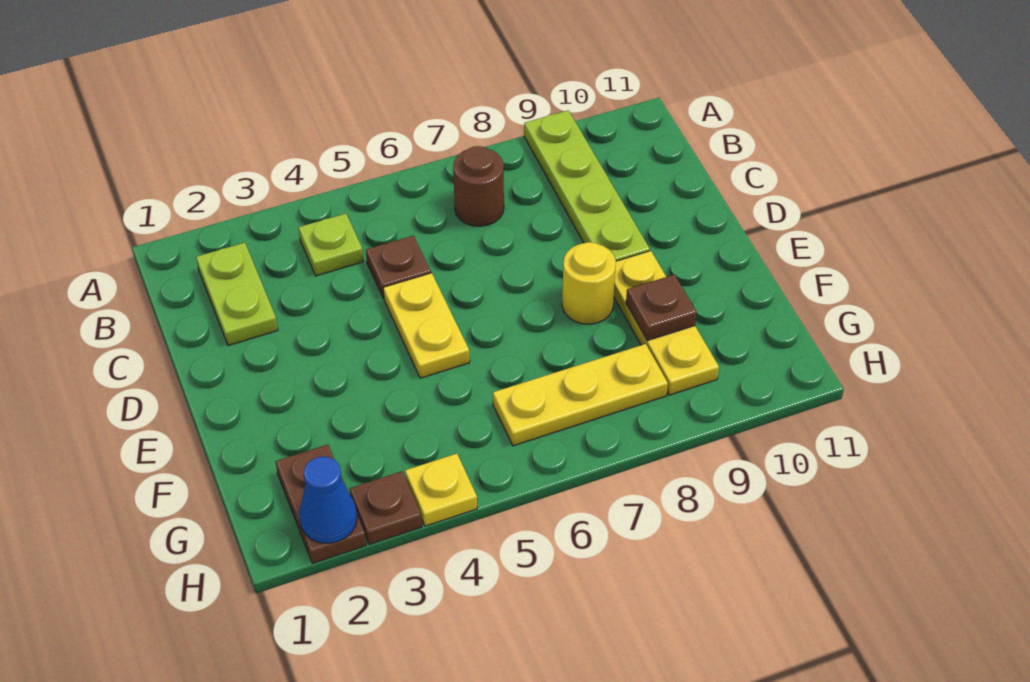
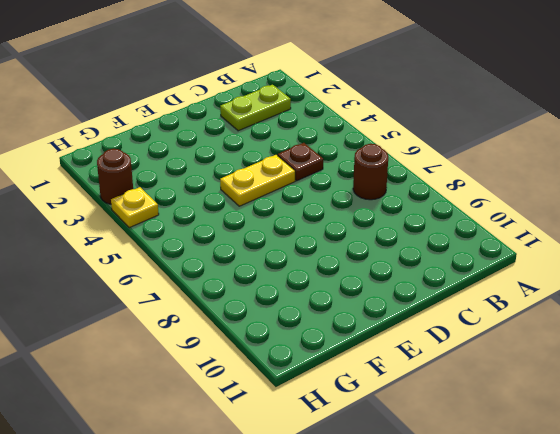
brown 1x1 round brick [97,149,133,204] -> brown 1x1 plate [350,471,422,545]
none -> lime 1x4 plate [524,110,650,261]
none -> lime 1x1 plate [298,214,364,276]
none -> yellow 1x1 round brick [562,242,616,324]

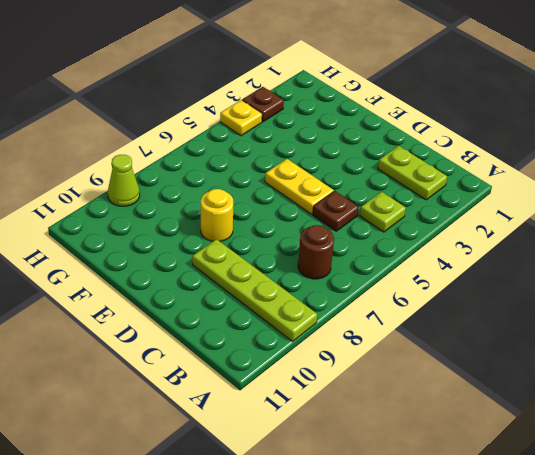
lime 1x1 cone [108,155,140,206] -> none
none -> yellow 1x3 plate [614,251,719,395]
none -> brown 1x2 plate [275,445,366,563]
none -> yellow 1x3 plate [493,344,668,446]

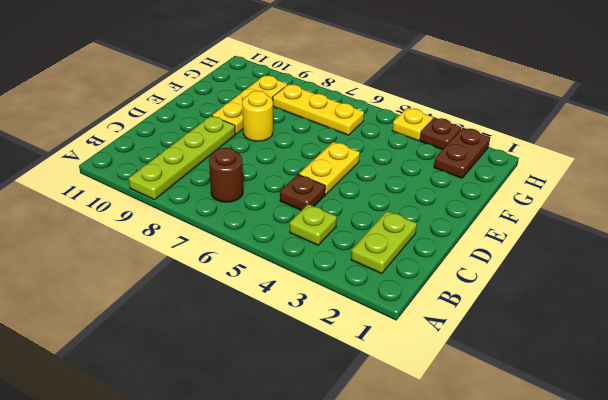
none -> brown 1x1 plate [626,275,697,341]
none -> blue 1x1 cone [299,457,357,543]

